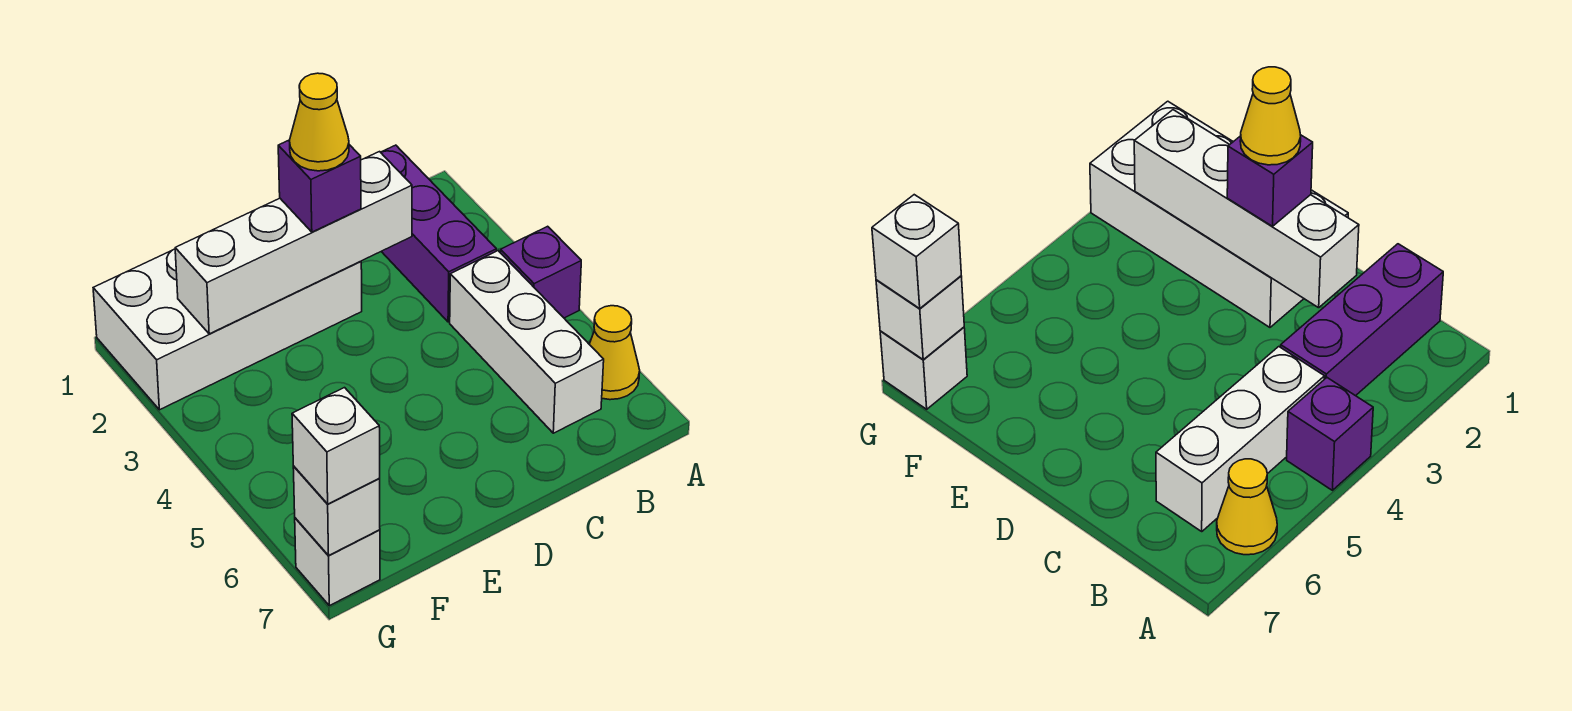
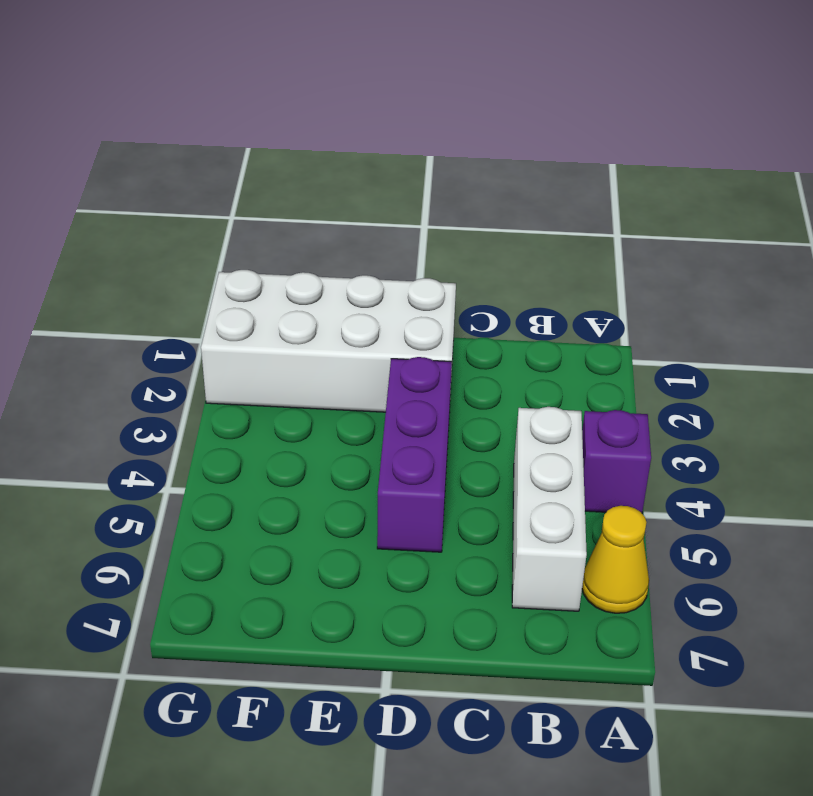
purple 1x3 brick [377,357,452,552] -> purple 1x3 brick moved to [381,145,496,322]
none -> white 1x1 brick [295,518,380,606]
none -> white 1x4 brick [175,152,412,334]

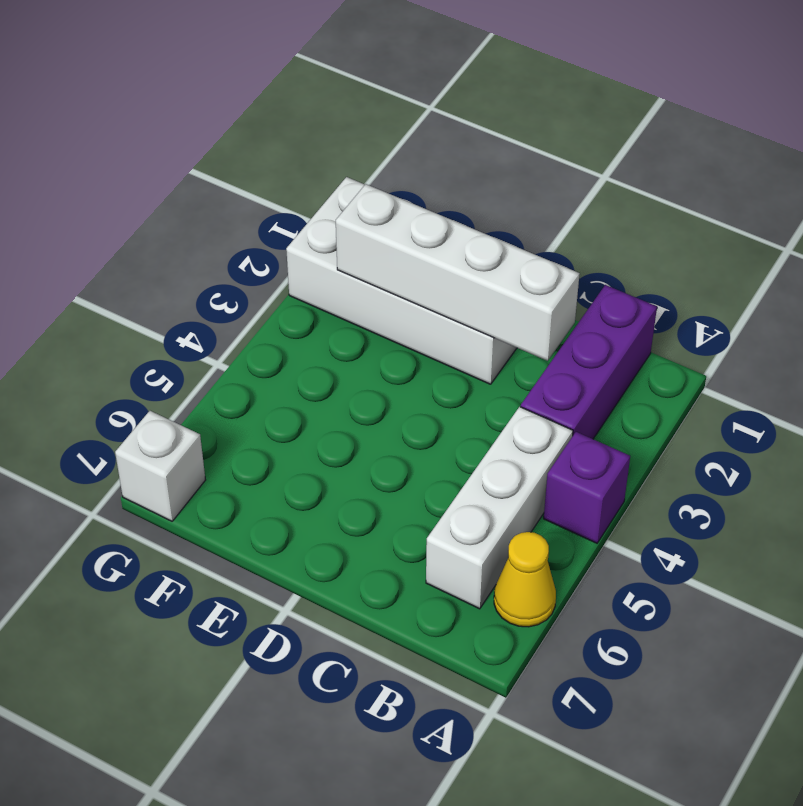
none -> white 1x1 brick [293,466,380,555]
none -> purple 1x1 brick [278,140,361,232]

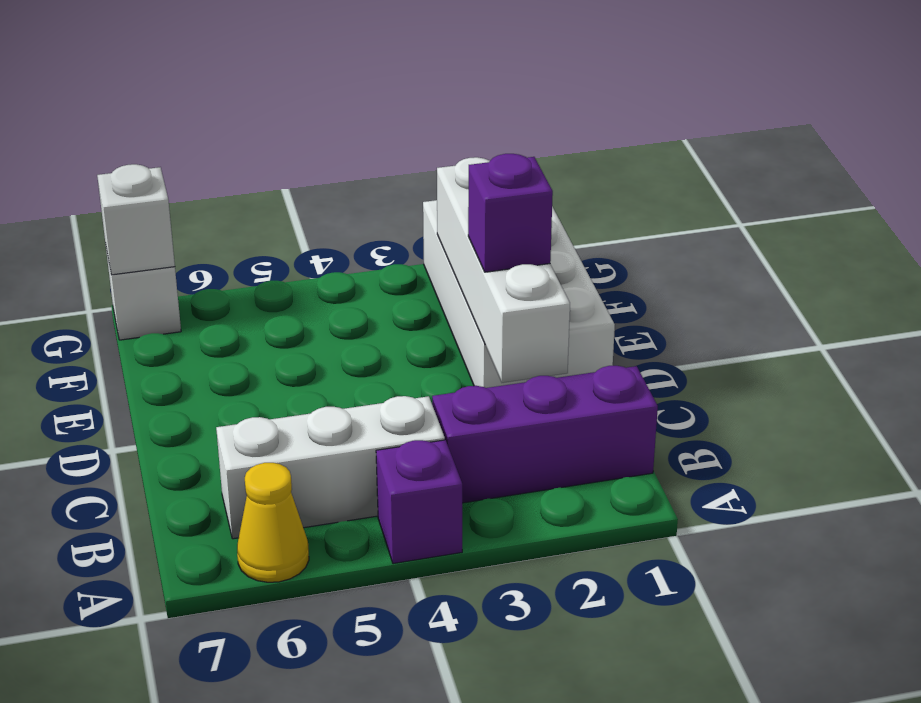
none -> white 1x1 brick [292,388,380,504]
none -> yellow 1x1 cone [289,73,349,171]

